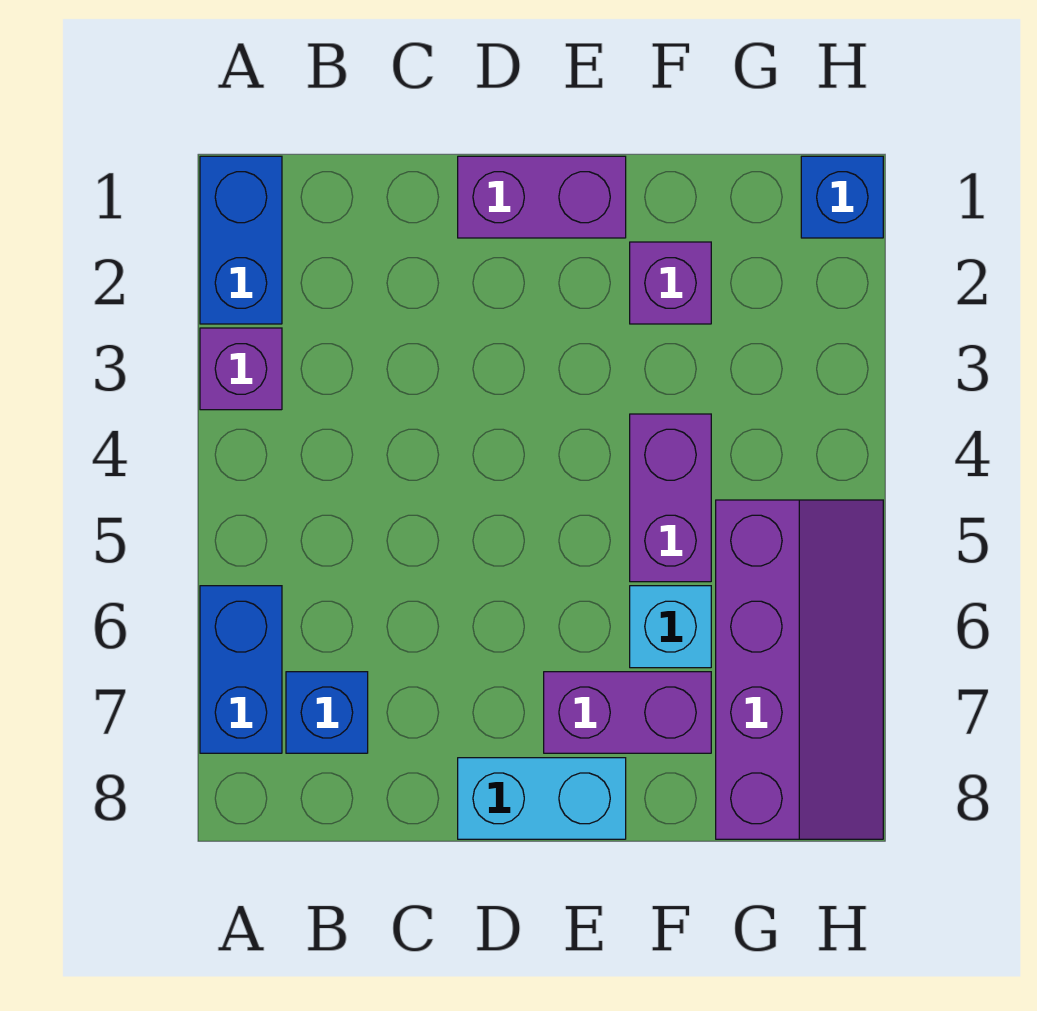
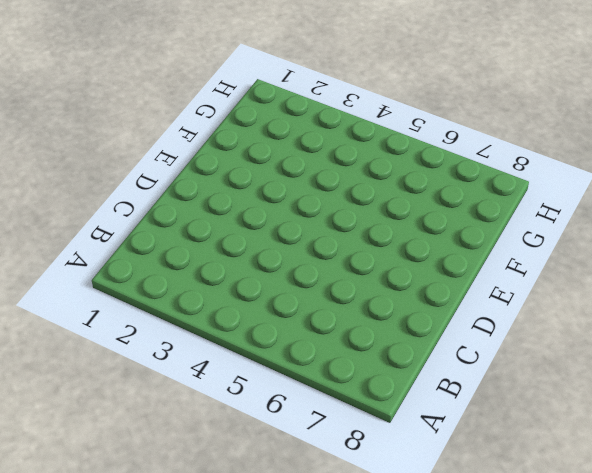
none -> blue 1x2 brick [200,156,282,324]
none -> purple 1x1 brick [200,328,282,410]
none -> blue 1x2 brick [200,586,282,753]

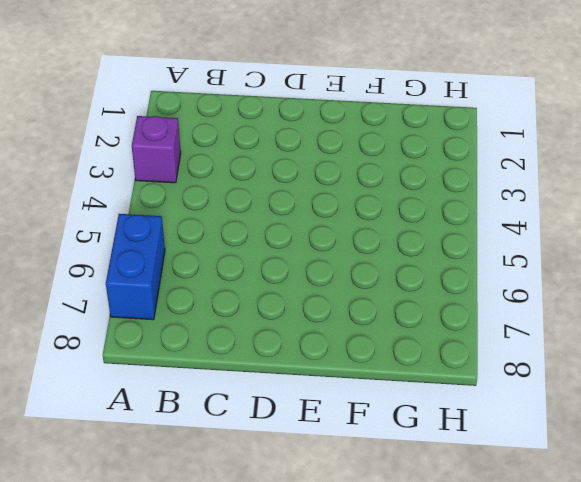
none -> blue 1x2 brick [200,156,282,324]
none -> blue 1x1 brick [286,672,368,753]
none -> purple 1x2 brick [458,156,626,238]

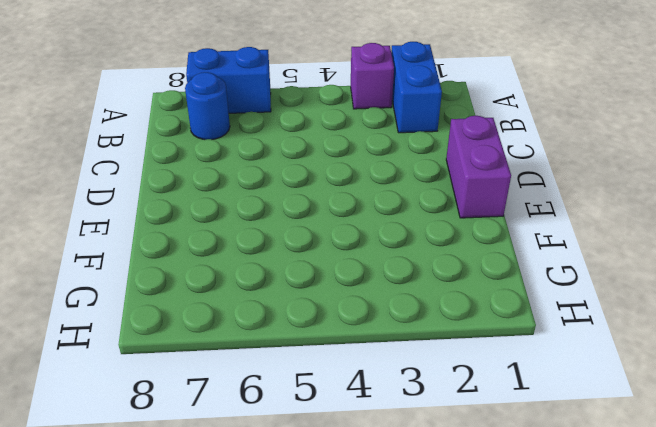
blue 1x2 brick [391,42,442,133] -> blue 1x2 brick turned to [200,156,282,324]
blue 1x1 round brick [185,72,230,140] -> blue 1x1 brick [286,672,368,753]
none -> cyan 1x2 brick [458,758,626,839]
none -> purple 1x2 brick [544,672,711,753]
none -> purple 1x1 brick [630,242,711,324]

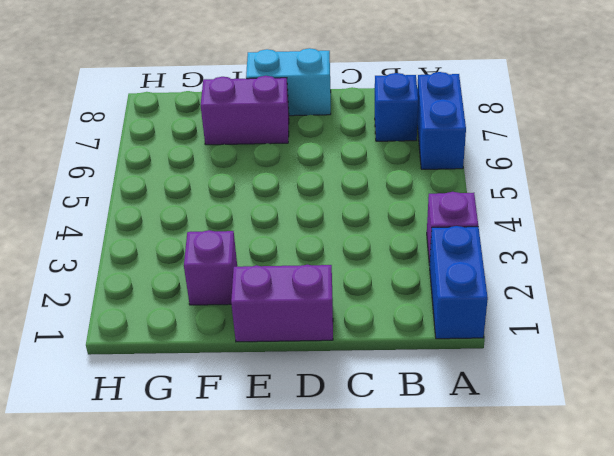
none -> purple 1x2 brick [630,414,711,582]
none -> cyan 1x1 brick [630,586,711,668]
none -> purple 2x4 slope [716,500,883,839]

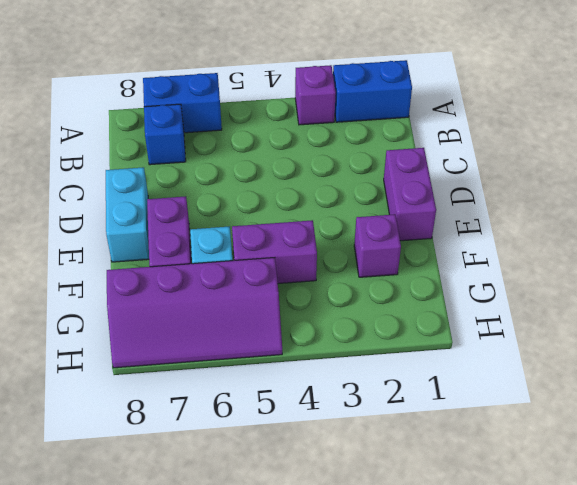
none -> blue 1x1 brick [801,156,883,238]

